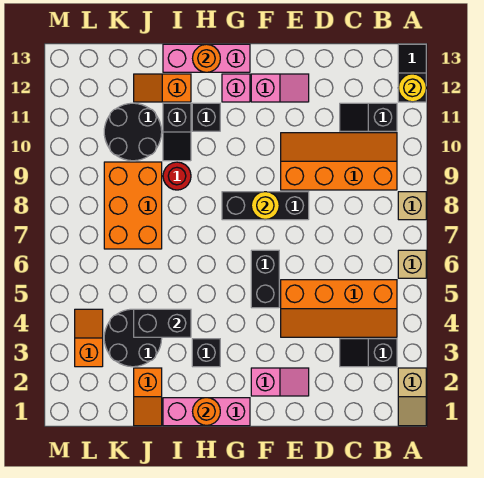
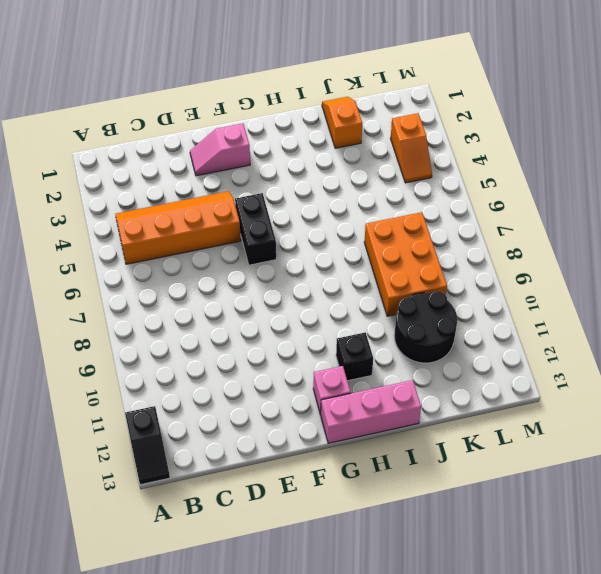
none -> tan 1x2 slope [398,368,426,426]
none -> tan 1x1 brick [398,250,426,278]
none -> tan 1x1 brick [398,192,426,220]
none -> black 1x2 slope [340,339,397,367]

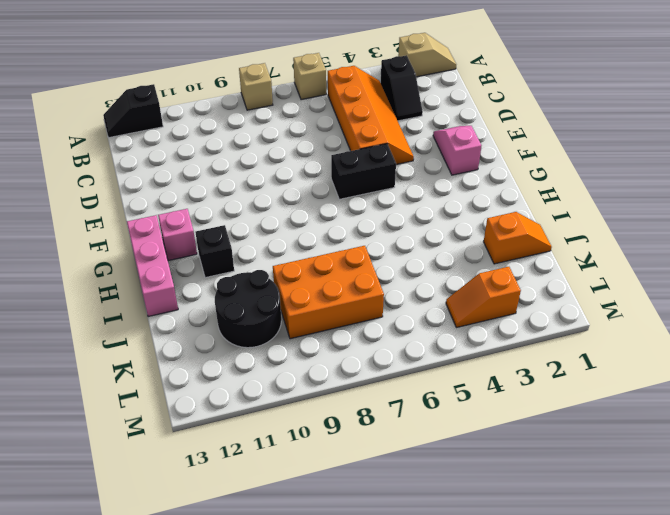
none -> orange 2x4 slope [281,133,397,190]
none -> black 1x2 slope [340,103,397,131]
none -> black 1x3 brick [222,192,309,220]
none -> pink 1x2 slope [251,74,309,102]

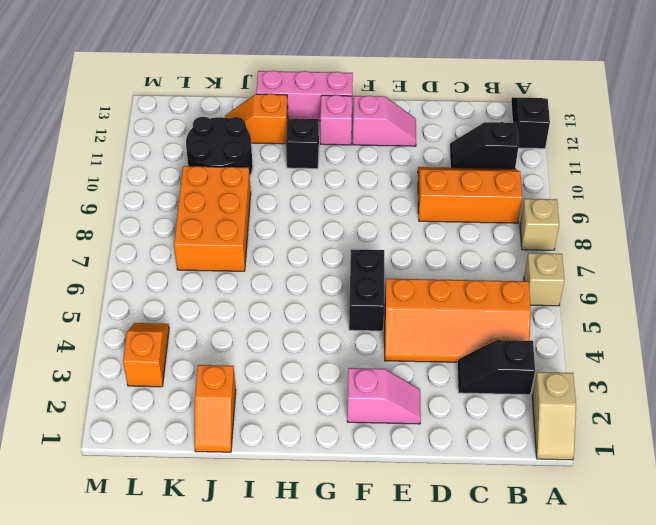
orange 2x3 slope [418,167,522,223] -> orange 2x4 slope [281,133,397,190]
none -> black 1x3 brick [222,192,309,220]
none -> pink 1x3 brick [163,398,250,426]
none -> black 1x1 brick [192,339,220,367]
none -> red 1x1 round brick [163,162,191,190]

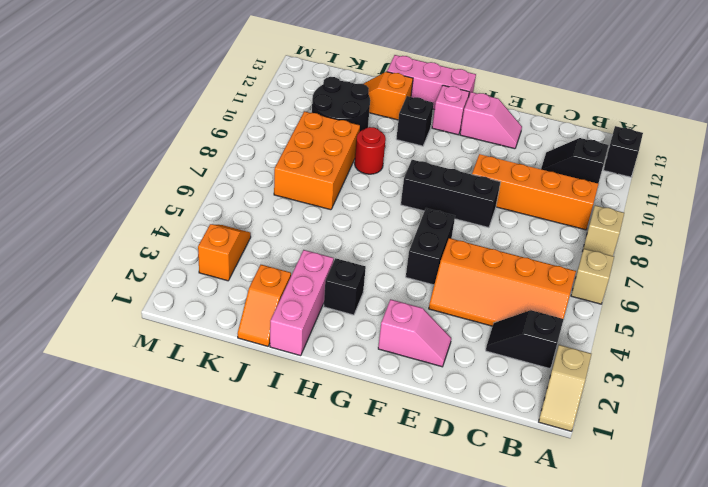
pink 1x3 brick [270,250,334,356] -> pink 1x3 brick turned to [163,398,250,426]
none -> black 1x2 slope [163,103,191,161]
none -> black 2x2 round brick [104,309,162,367]
none -> yellow 1x1 round brick [398,74,426,102]
none -> yellow 1x1 round brick [251,192,279,220]

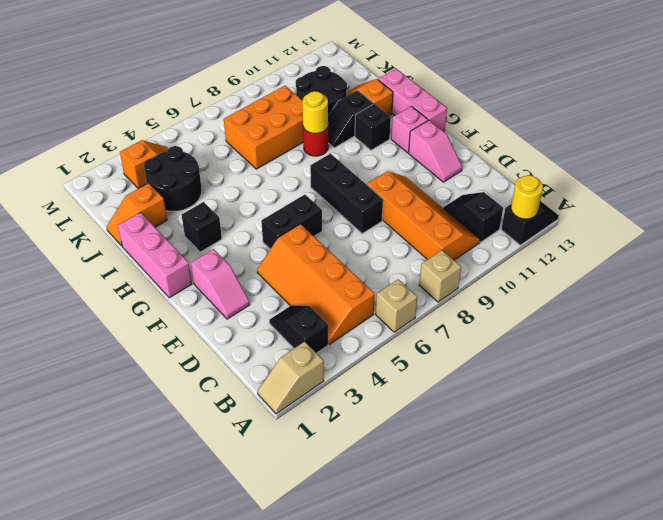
yellow 1x1 round brick [302,91,328,134] -> yellow 1x1 round brick moved to [251,192,279,220]
none -> orange 1x1 round brick [193,398,220,426]
none -> orange 1x1 round brick [193,44,220,72]
none -> black 1x2 brick [134,309,191,337]

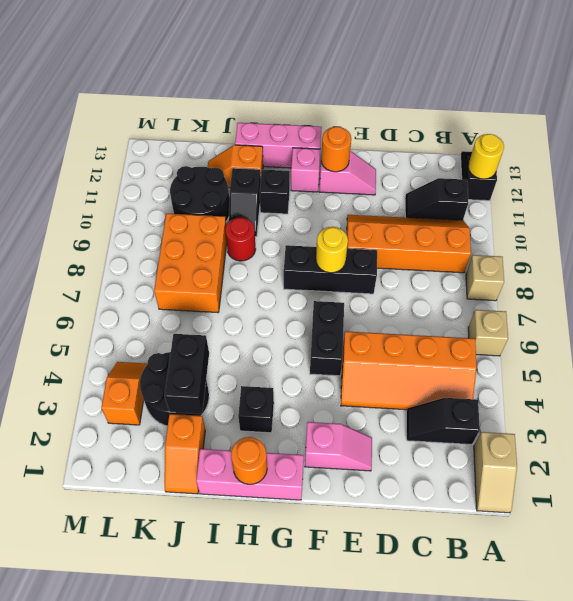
orange 1x1 round brick [321,127,351,172] -> orange 1x1 round brick moved to [193,44,220,72]
black 1x2 brick [165,334,209,414] -> black 1x2 brick turned to [134,309,191,337]

